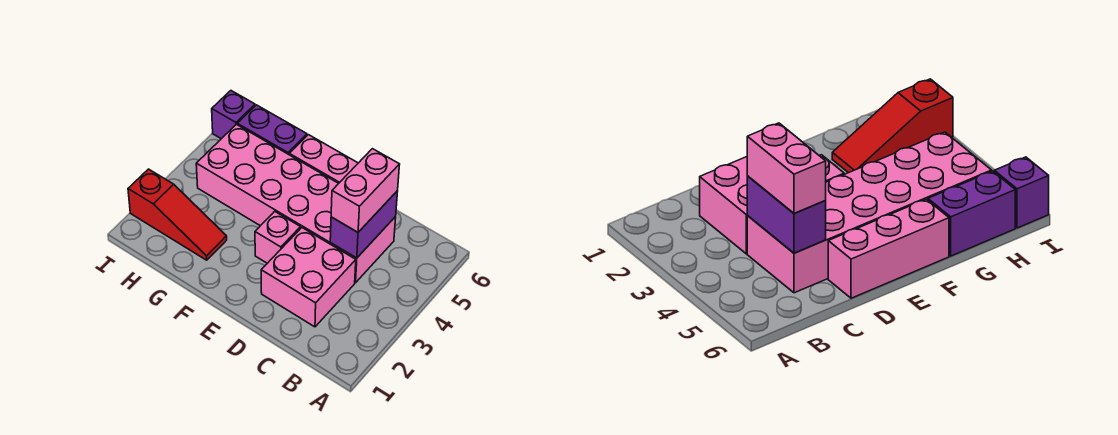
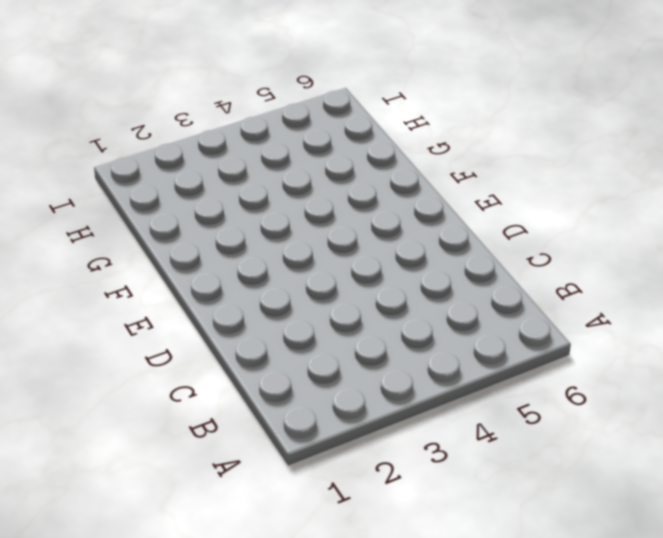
none -> pink 2x2 brick [261,228,356,327]
none -> pink 2x6 brick [196,124,396,283]

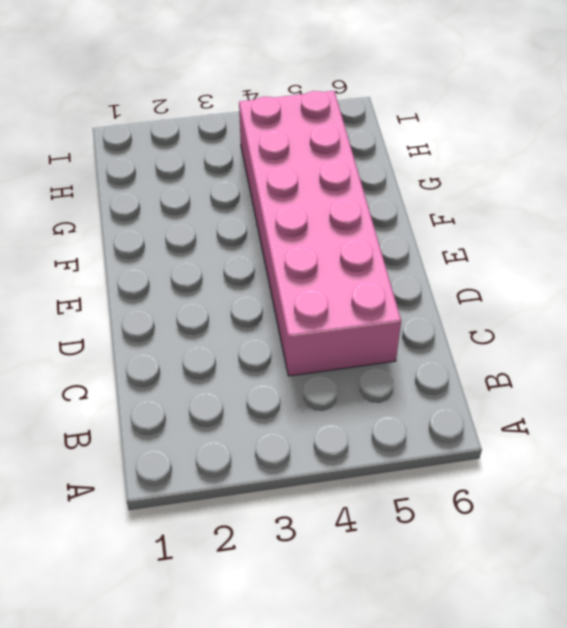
none -> pink 2x2 brick [261,228,356,327]
none -> pink 1x3 brick [289,135,358,183]

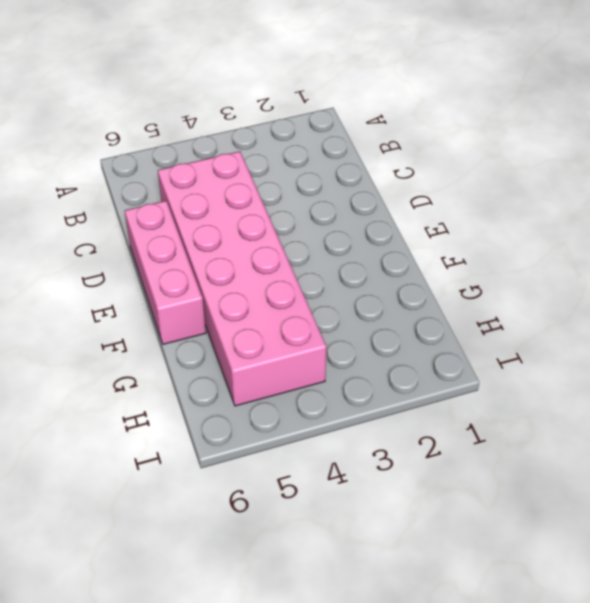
none -> pink 2x2 brick [261,228,356,327]
none -> pink 1x1 brick [255,211,301,263]

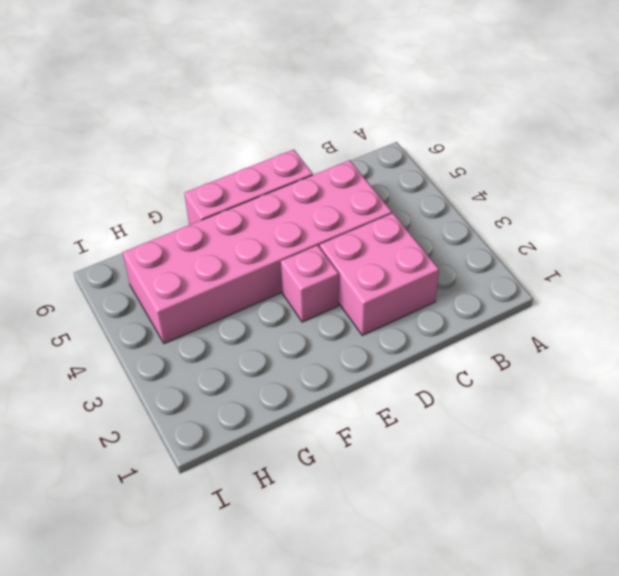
none -> red 1x3 slope [128,169,227,260]
none -> purple 1x2 brick [237,105,307,154]

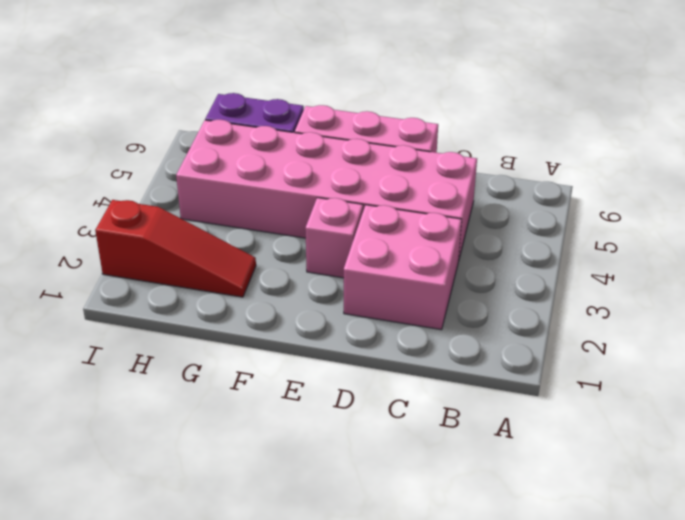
none -> purple 1x1 brick [212,91,255,139]
none -> purple 1x2 brick [330,191,398,258]

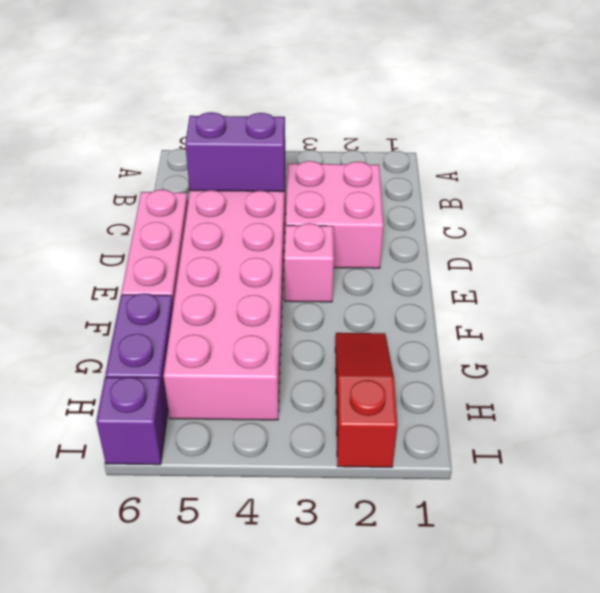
none -> pink 1x2 brick [331,149,400,232]

